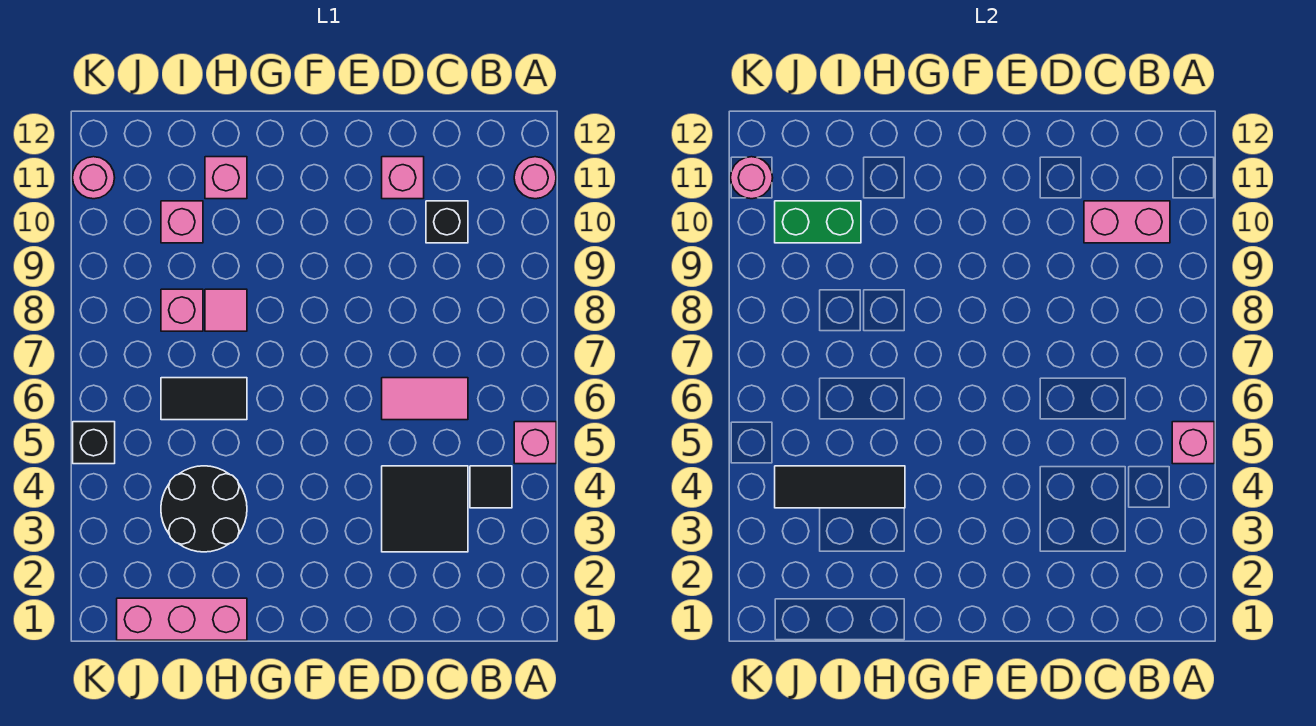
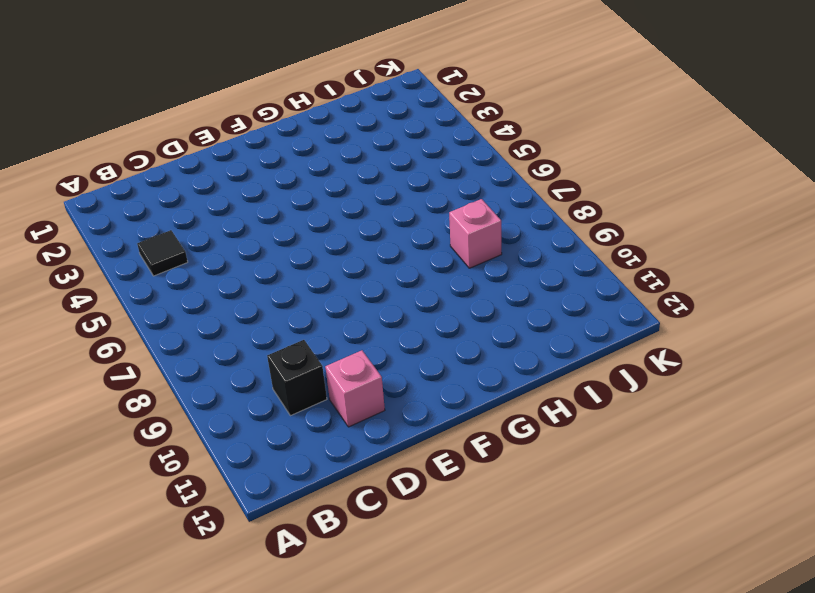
none -> pink 1x1 brick [514,422,556,464]
none -> pink 1x1 round brick [514,157,556,199]
none -> black 2x2 tile [382,466,468,552]

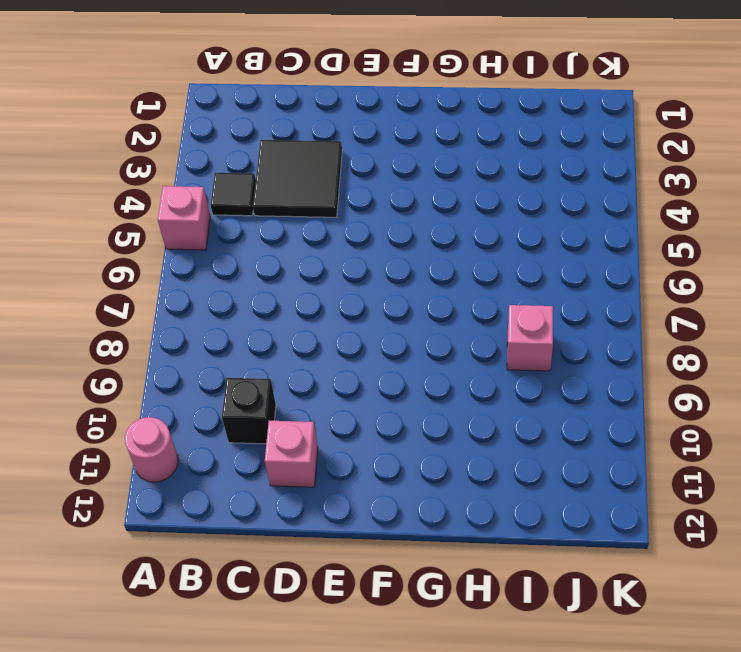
none -> pink 1x2 tile [382,378,468,420]
none -> pink 1x3 brick [117,598,247,640]
none -> black 2x2 round brick [161,466,247,552]

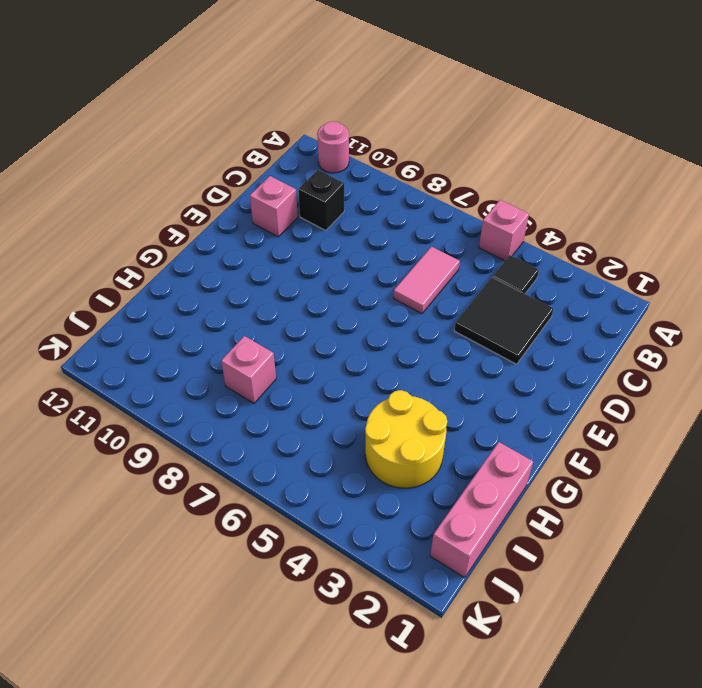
yellow 2x2 round brick [365,390,447,488] -> black 2x2 round brick [161,466,247,552]
none -> black 1x2 tile [161,378,247,420]
none -> pink 1x1 tile [205,289,247,331]
none -> pink 1x1 brick [205,157,247,199]

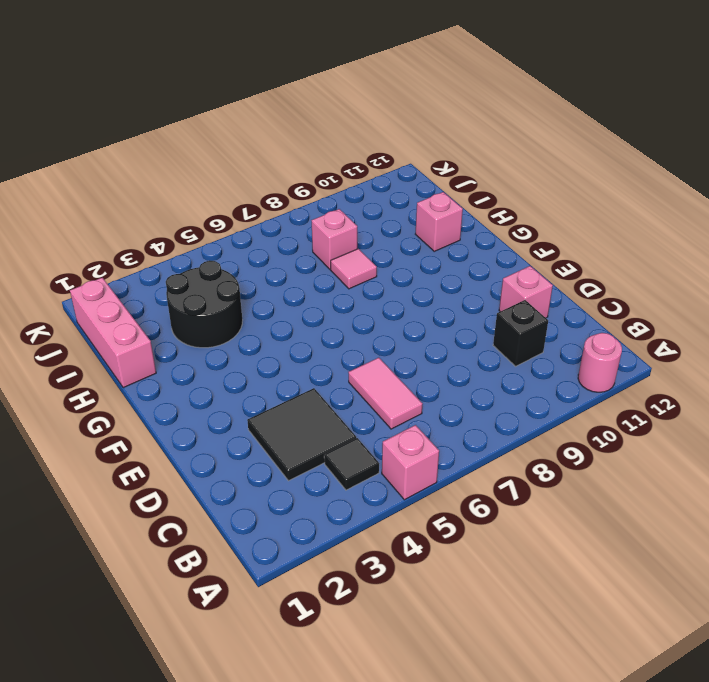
none -> black 1x2 tile [161,378,247,420]
none -> pink 1x1 brick [161,201,203,243]
none -> black 1x1 brick [73,422,115,464]

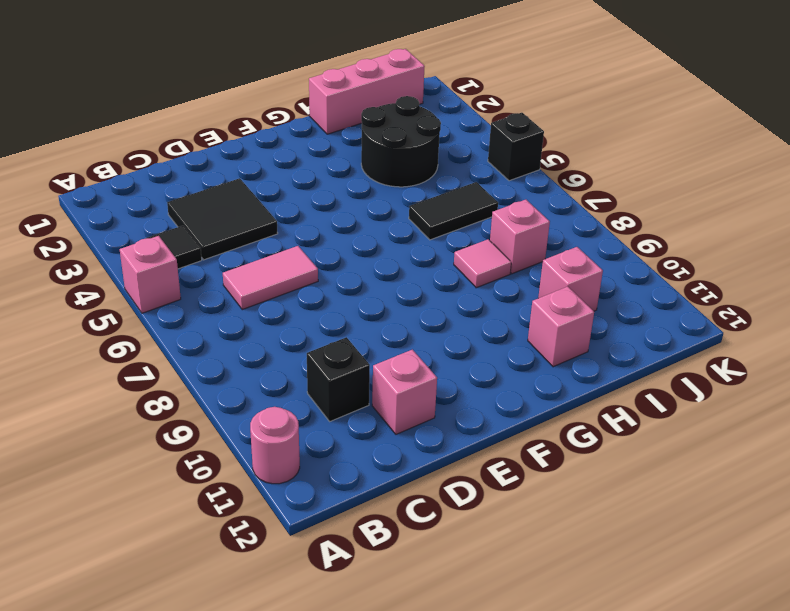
none -> pink 1x1 round brick [73,157,115,199]
none -> pink 1x1 brick [1172,422,1214,464]
none -> pink 1x2 brick [1084,201,1170,243]

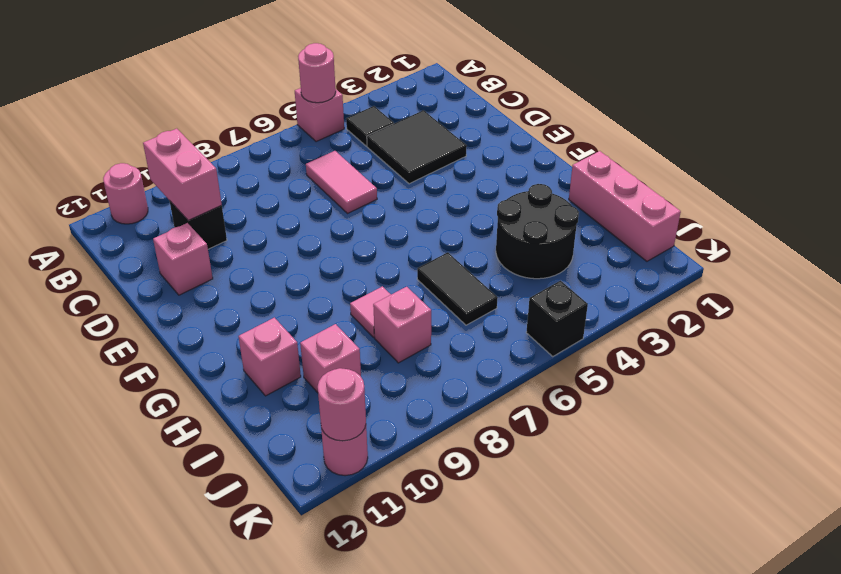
pink 1x1 round brick [298,43,336,103] -> pink 1x1 brick [1172,422,1214,464]
none -> black 1x3 tile [775,466,905,508]
none -> green 1x2 brick [775,201,861,243]

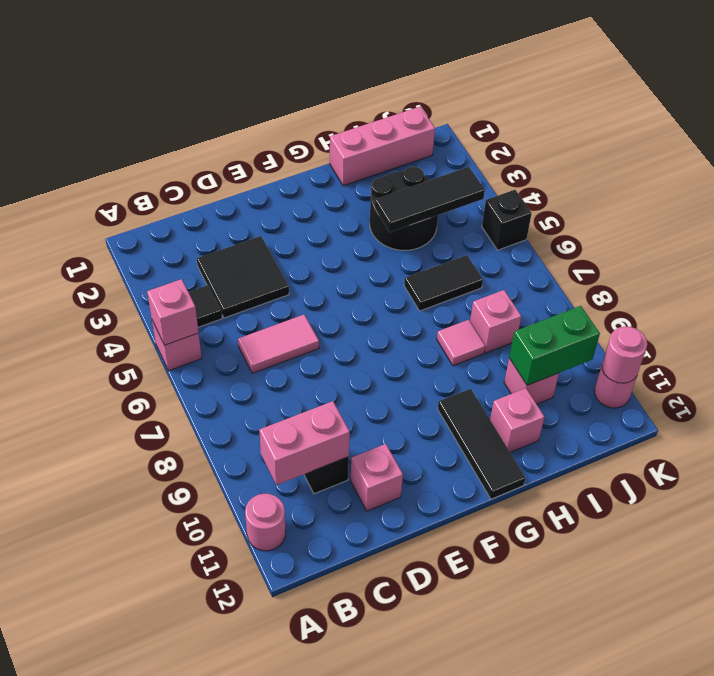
black 1x3 tile [438,389,525,499] -> none

